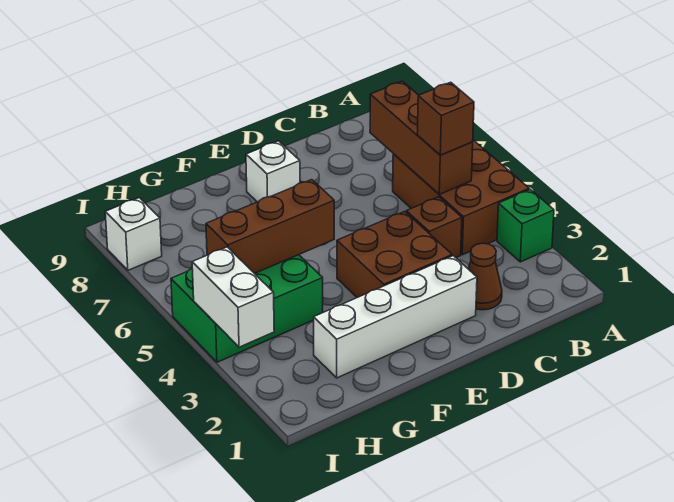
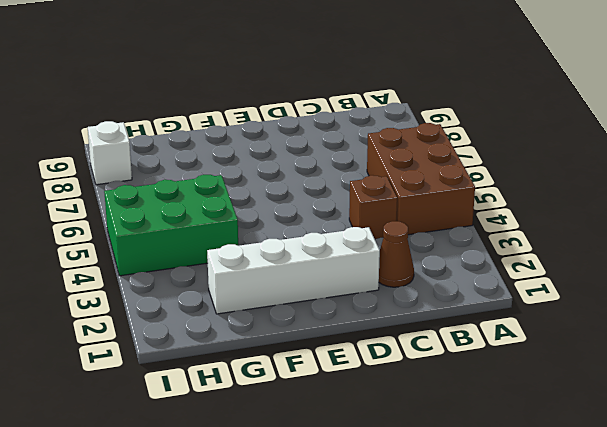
none -> green 1x1 brick [497,189,554,262]
none -> brown 2x2 brick [337,211,452,298]
none -> white 1x1 brick [246,141,300,202]

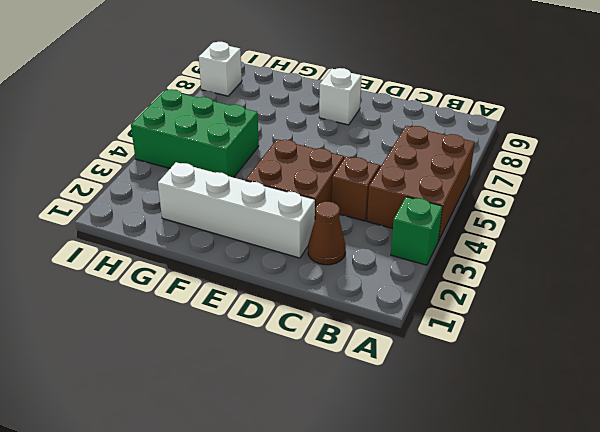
none -> brown 1x3 brick [370,81,473,194]
none -> brown 1x3 brick [206,180,334,274]
none -> white 1x2 brick [192,247,274,347]

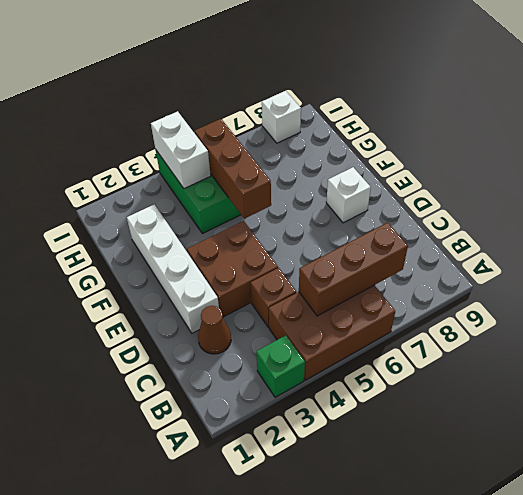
white 1x2 brick [151,111,211,189] -> white 1x2 brick turned to [192,247,274,347]
none -> brown 1x1 brick [417,82,474,155]

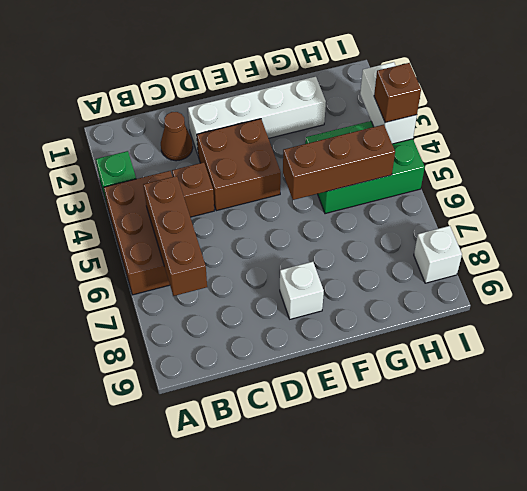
brown 1x1 brick [374,63,421,123] -> brown 1x1 brick moved to [417,82,474,155]

